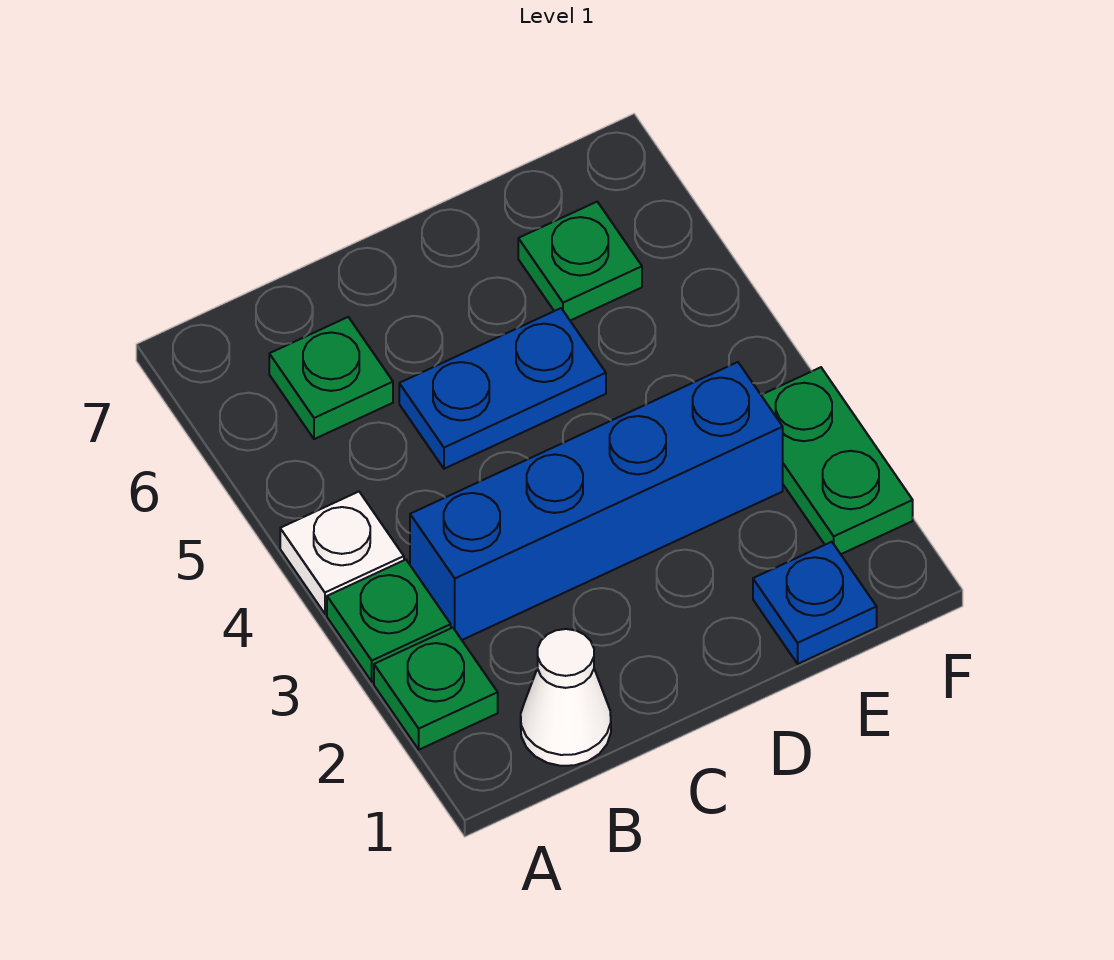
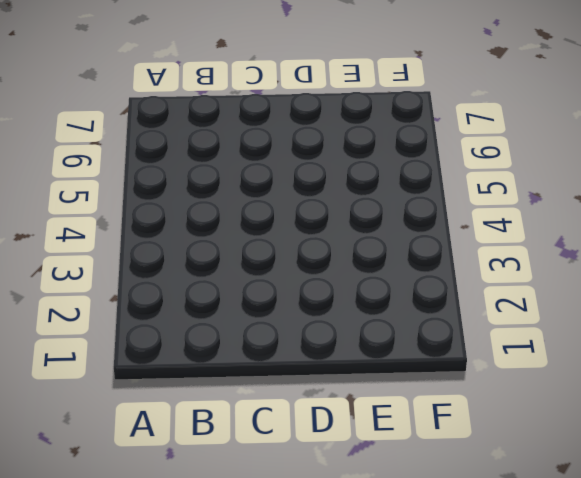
none -> green 1x1 plate [374,628,498,750]
none -> green 1x1 plate [327,560,451,682]

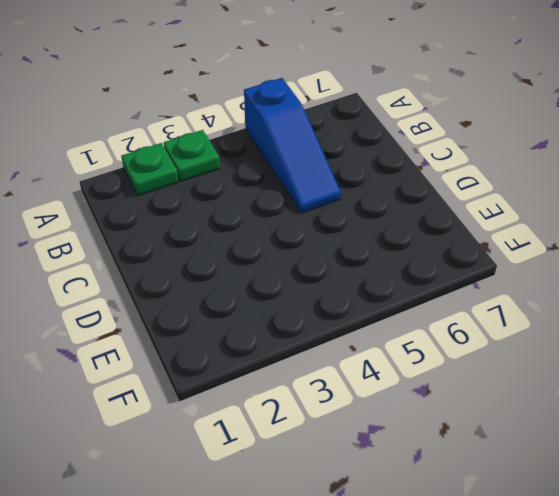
blue 1x3 slope [244,78,341,213] -> blue 1x2 plate [399,308,606,469]
none -> white 1x1 plate [280,492,404,614]
none -> white 1x1 cone [521,629,611,766]

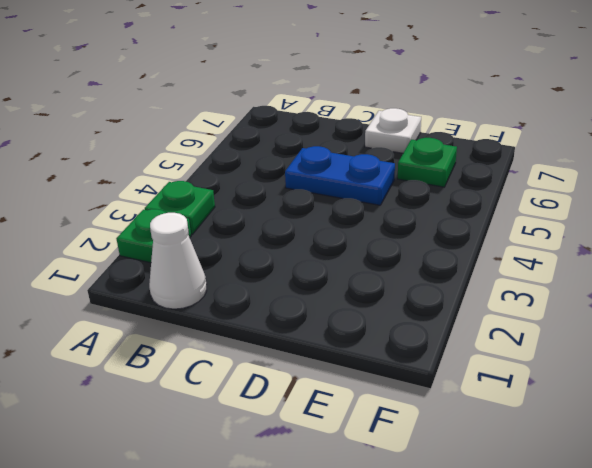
white 1x1 plate [365,108,421,153] -> white 1x1 plate moved to [280,492,404,614]
none -> blue 1x4 brick [410,362,783,640]
none -> green 1x1 plate [269,317,393,439]

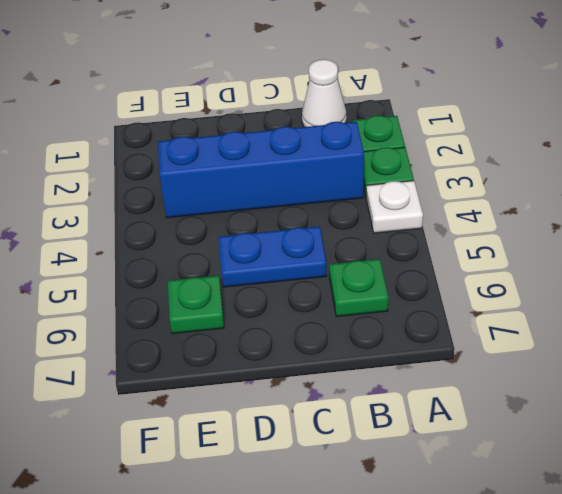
none -> blue 1x1 plate [753,542,877,664]
none -> green 1x2 plate [761,367,913,554]

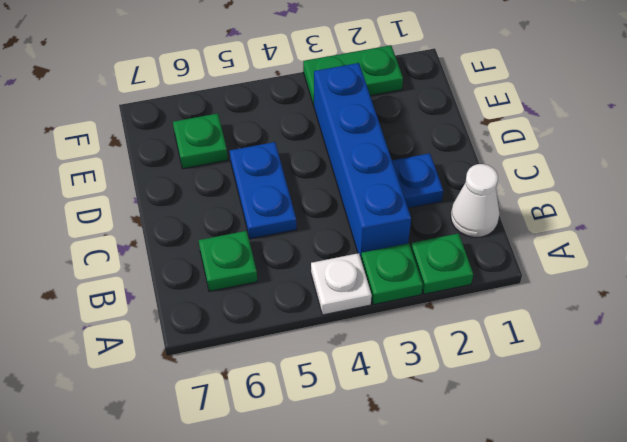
blue 1x1 plate [392,153,443,208] -> blue 1x1 plate moved to [753,542,877,664]

